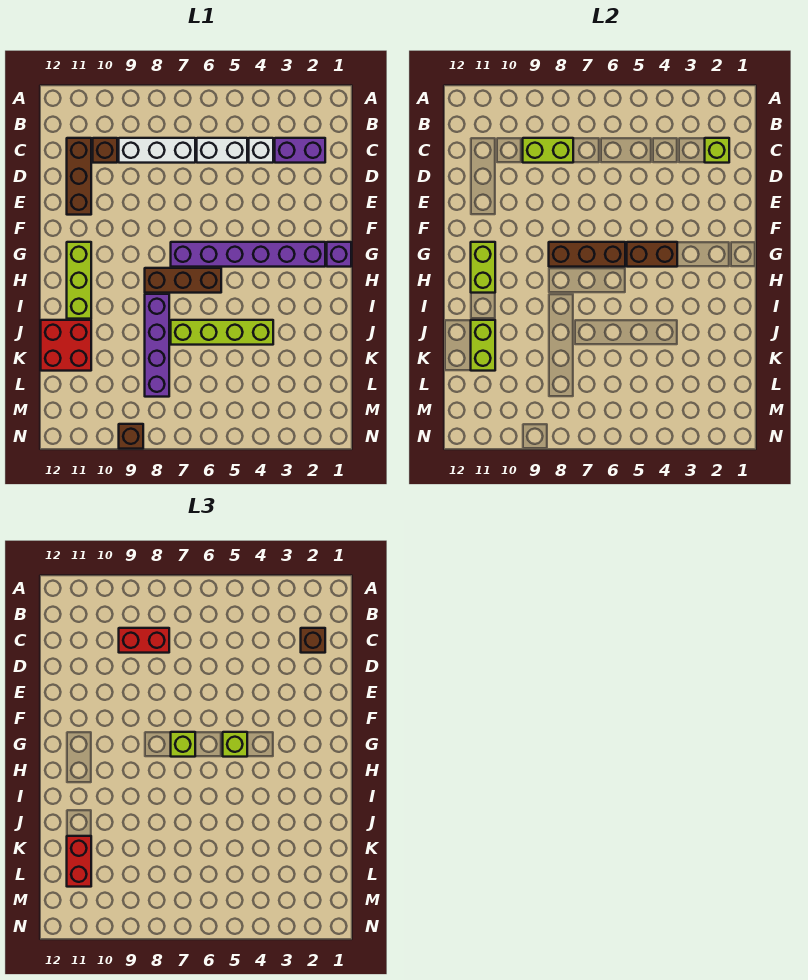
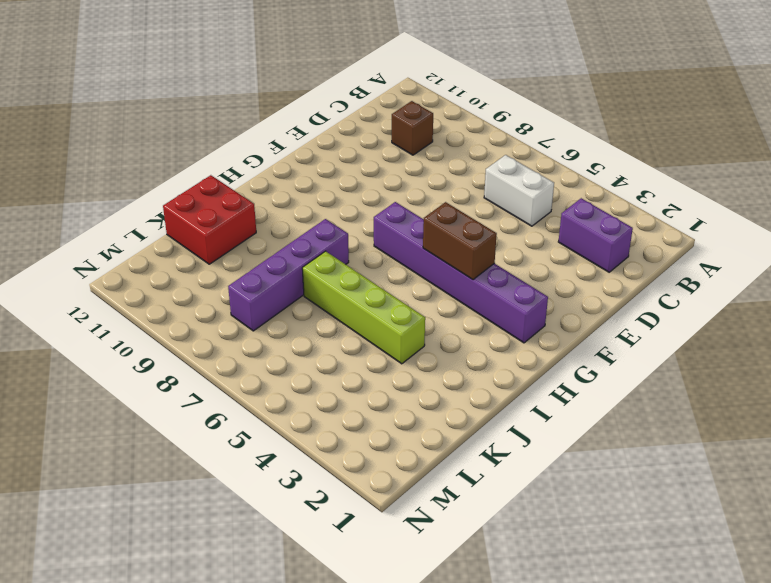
none -> white 1x1 brick [249,138,273,163]
none -> white 1x3 brick [119,138,195,163]
none -> brown 1x3 brick [67,138,91,215]

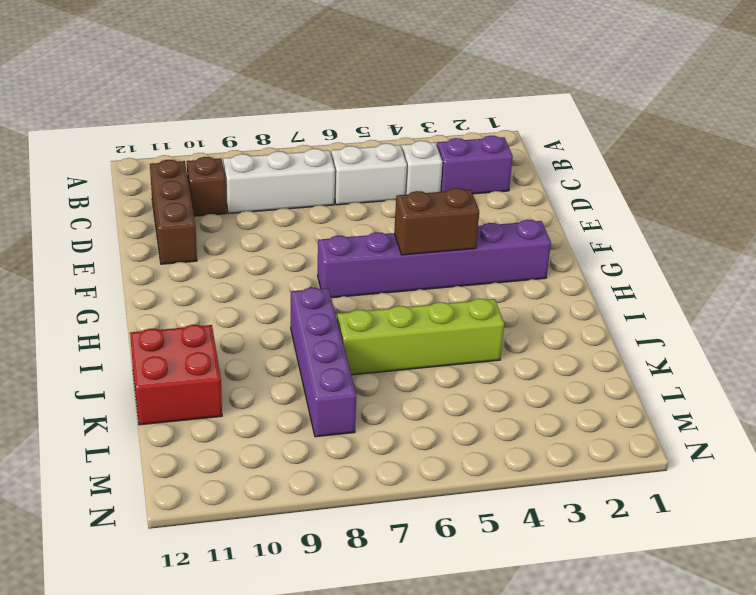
none -> purple 1x1 brick [327,242,351,267]
none -> lime 1x3 brick [67,242,91,319]
none -> brown 1x3 brick [145,268,221,293]

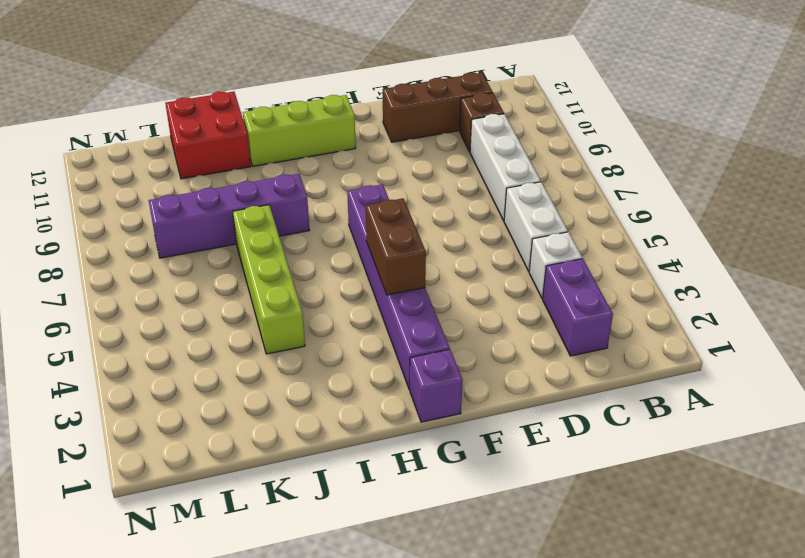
none -> brown 1x3 brick [145,268,221,293]
none -> brown 1x1 brick [119,424,143,449]
none -> lime 1x1 brick [705,138,729,163]

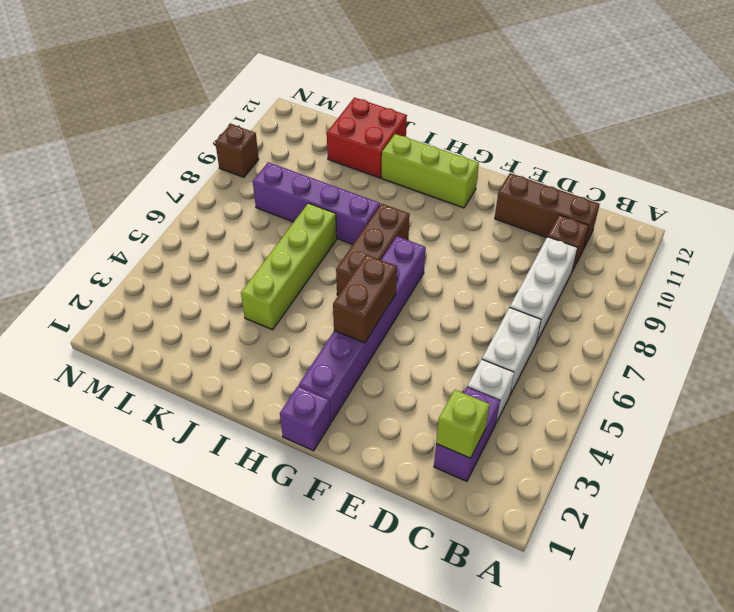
none -> lime 1x2 brick [523,138,573,163]
none -> brown 1x3 brick [549,242,625,267]
none -> lime 1x2 brick [471,242,495,293]

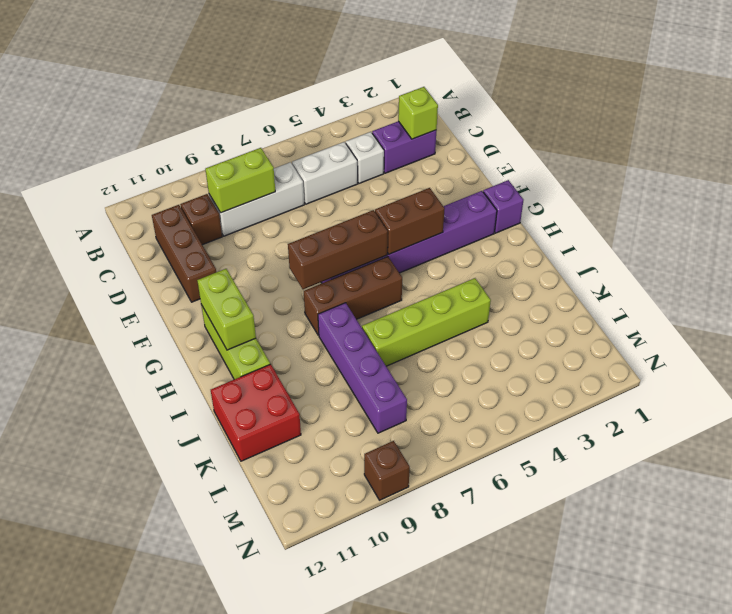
none -> lime 1x2 brick [471,320,495,371]
none -> brown 1x1 brick [301,628,325,653]
none -> red 1x2 brick [119,628,169,653]

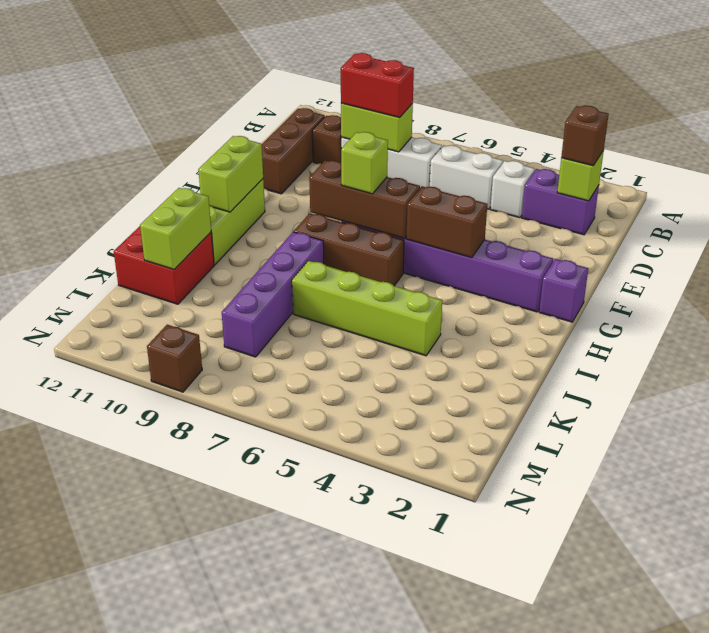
none -> lime 1x1 brick [223,732,247,757]
none -> red 1x2 brick [67,836,91,887]

